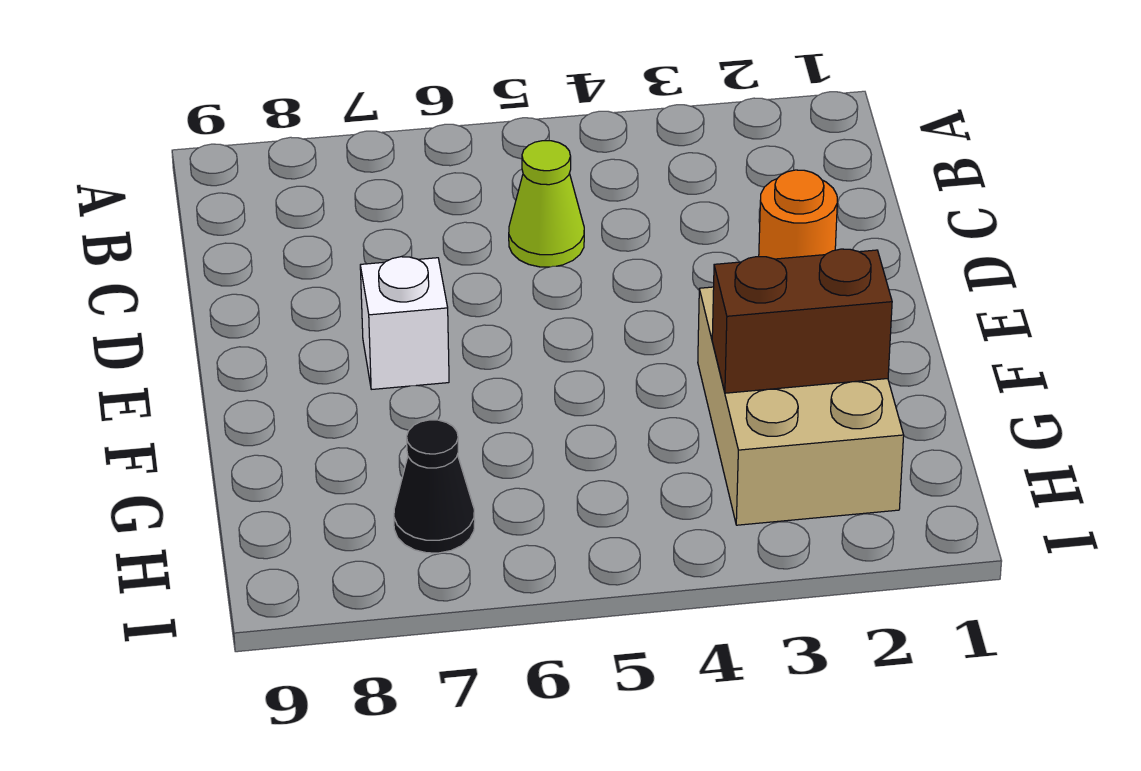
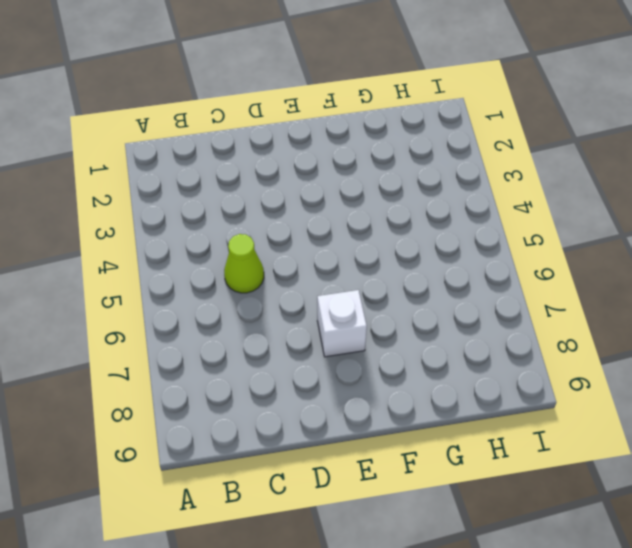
none -> orange 1x1 round brick [759,170,837,259]
none -> tan 2x3 brick [698,287,904,525]

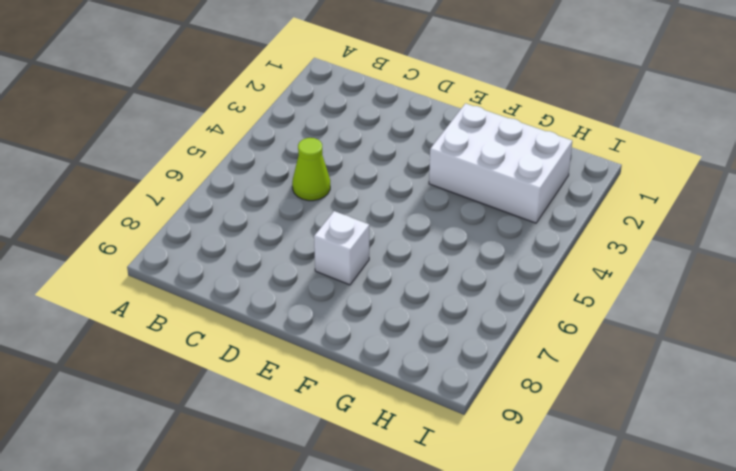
white 2x3 brick [429,103,572,223] -> tan 2x3 brick [698,287,904,525]
none -> orange 1x1 round brick [759,170,837,259]
none -> black 1x1 cone [394,420,475,553]

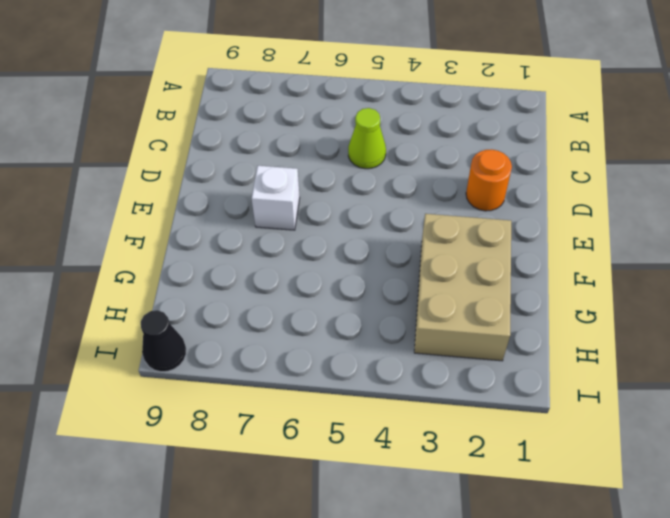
black 1x1 cone [141,310,186,372] -> black 1x1 cone moved to [394,420,475,553]
none -> brown 1x2 brick [712,249,892,393]

